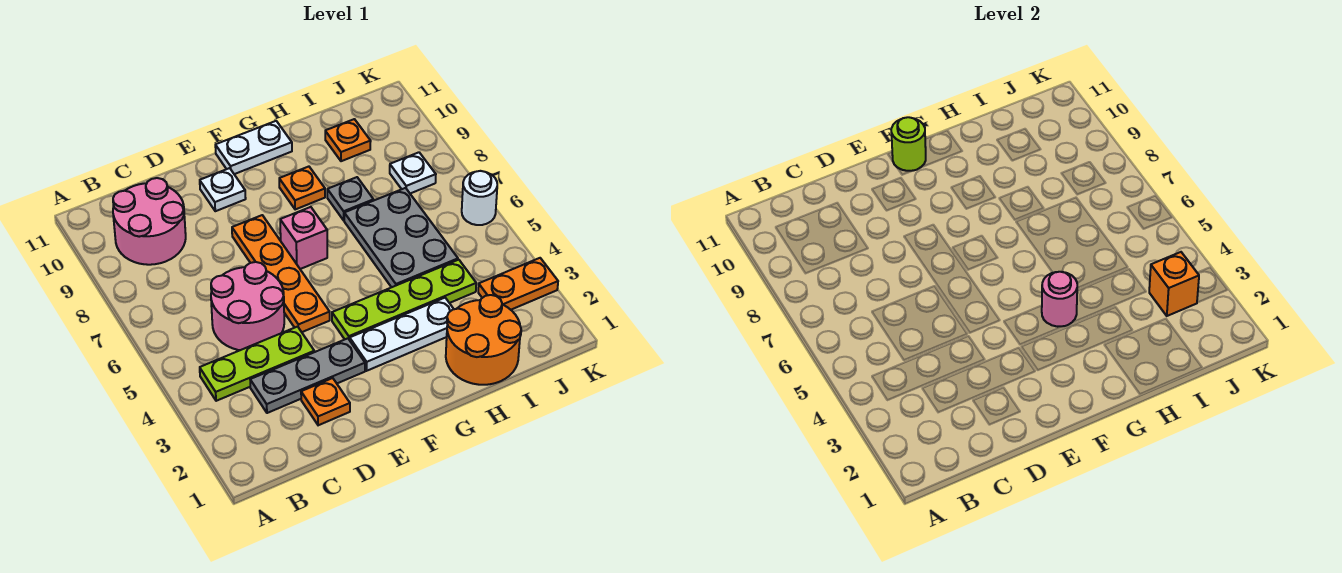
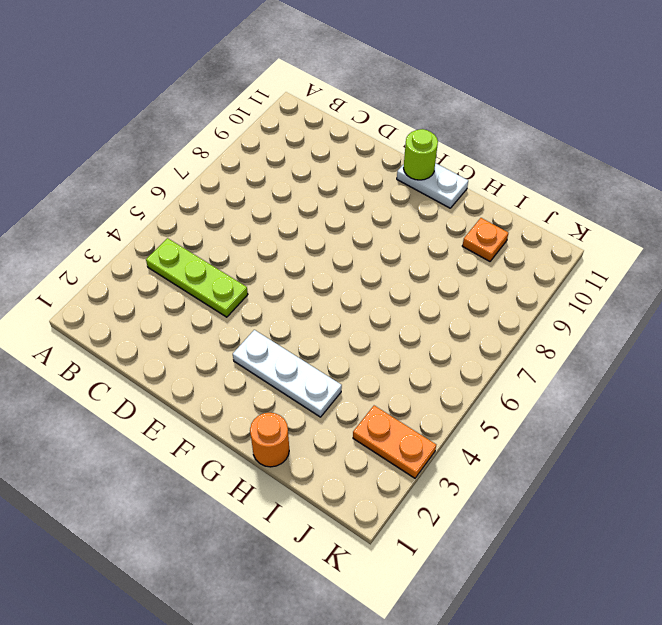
orange 1x1 round brick [250,413,289,467] -> orange 2x2 round brick [446,295,521,385]
none -> pink 2x2 round brick [113,178,186,265]
none -> grey 1x3 plate [250,338,365,413]
none -> pink 2x2 round brick [211,262,284,350]

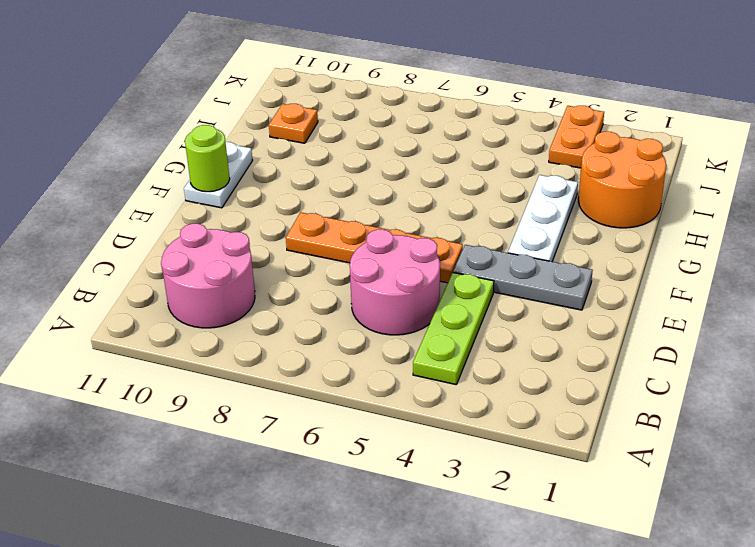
grey 1x3 plate [453,245,593,310] -> grey 1x3 plate turned to [250,338,365,413]
none -> orange 1x1 plate [301,378,350,425]
none -> white 1x1 plate [200,168,246,211]
none -> lime 1x4 plate [332,260,476,340]

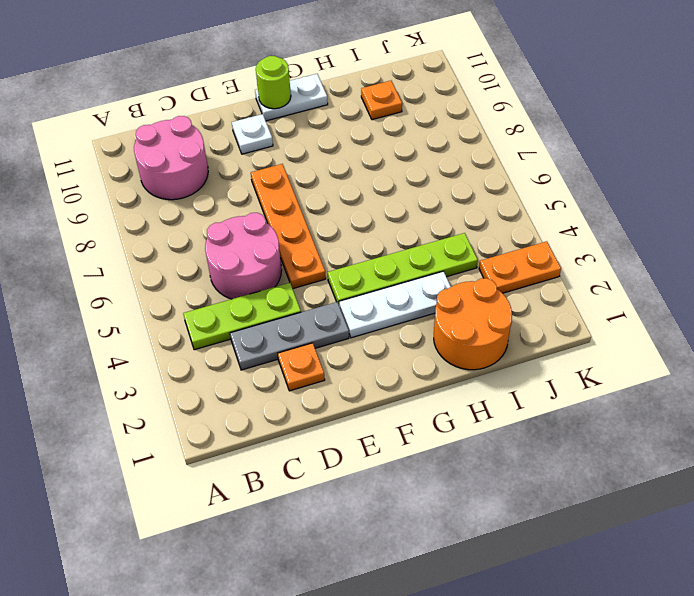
none -> pink 1x1 brick [280,207,327,269]
none -> orange 1x1 plate [279,167,325,210]
none -> grey 2x3 plate [344,188,458,287]

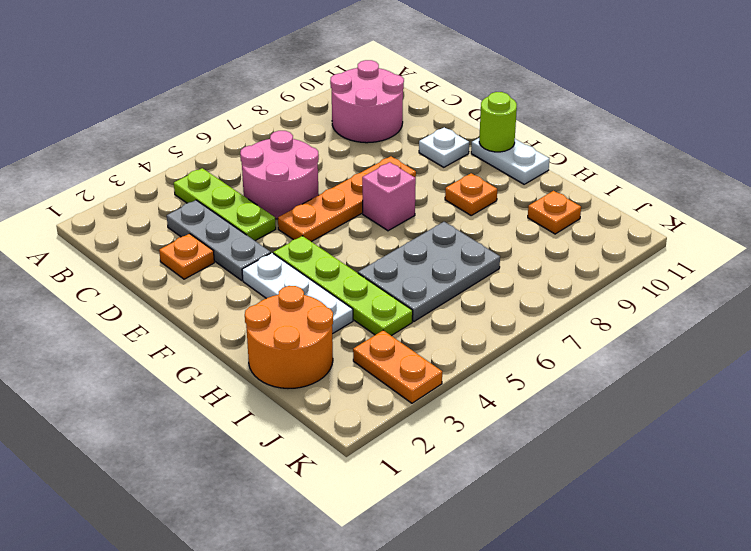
none -> grey 1x1 plate [327,177,374,220]
none -> white 1x1 plate [390,152,436,193]
none -> white 1x1 round brick [462,171,497,225]

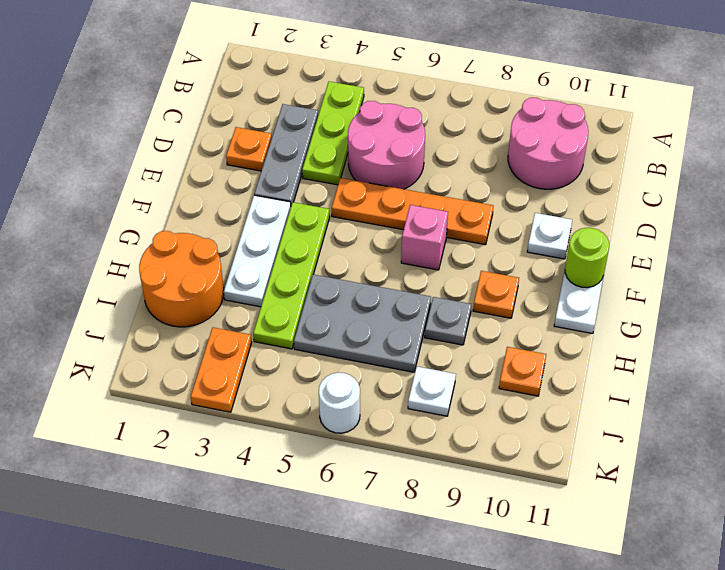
none -> pink 1x1 round brick [1042,272,1077,327]
none -> orange 1x1 brick [1149,252,1199,316]

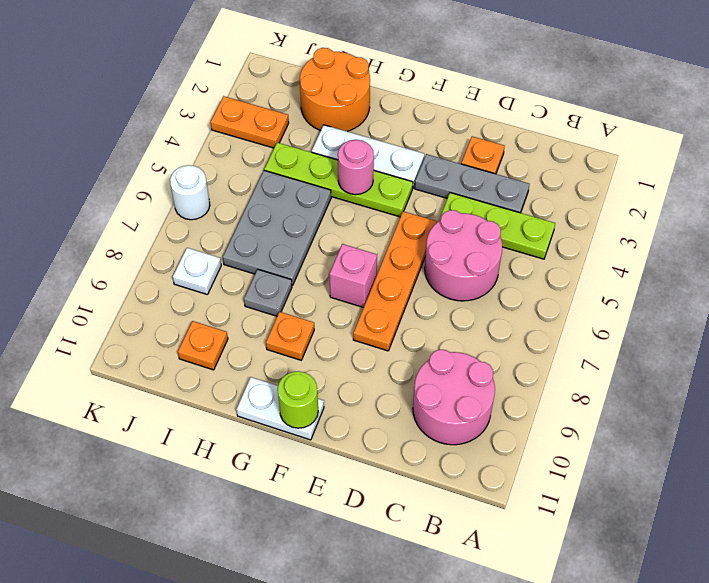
none -> white 1x1 plate [200,168,246,211]
none -> orange 1x1 brick [1149,252,1199,316]

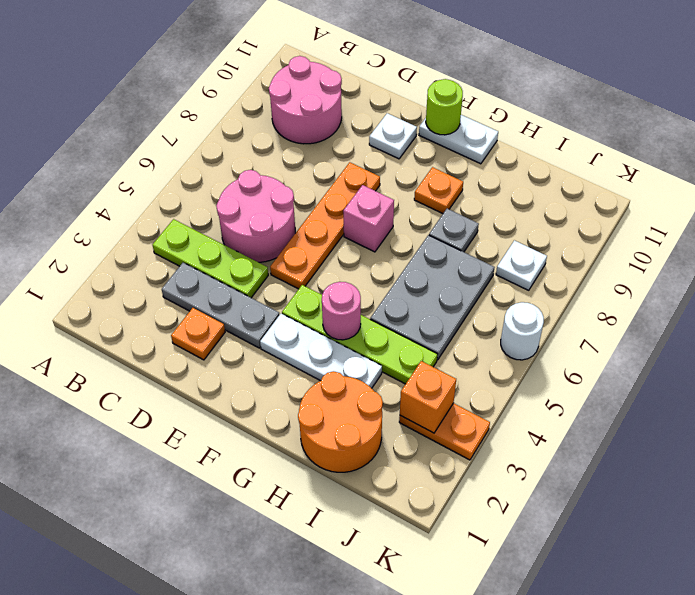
none -> orange 1x1 plate [325,119,371,161]

